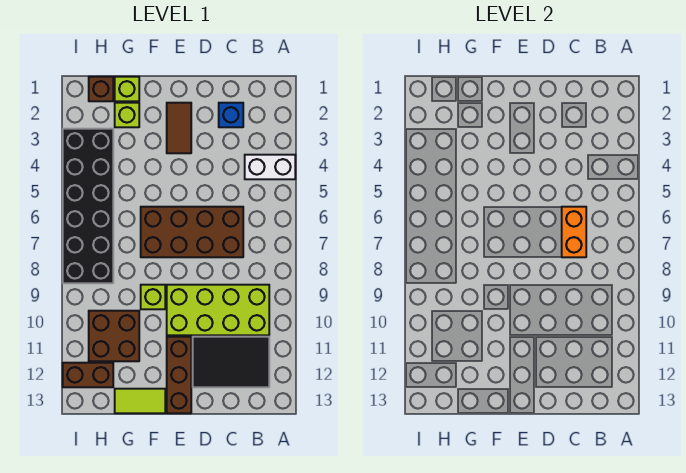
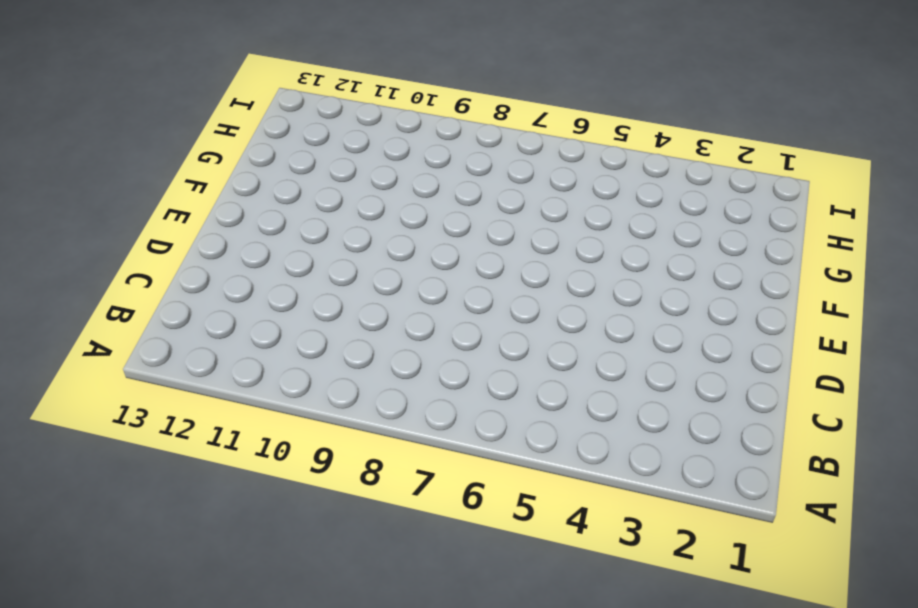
none -> white 1x2 brick [245,155,295,179]
none -> lime 2x4 brick [167,285,269,335]
none -> black 2x3 tile [193,337,269,387]

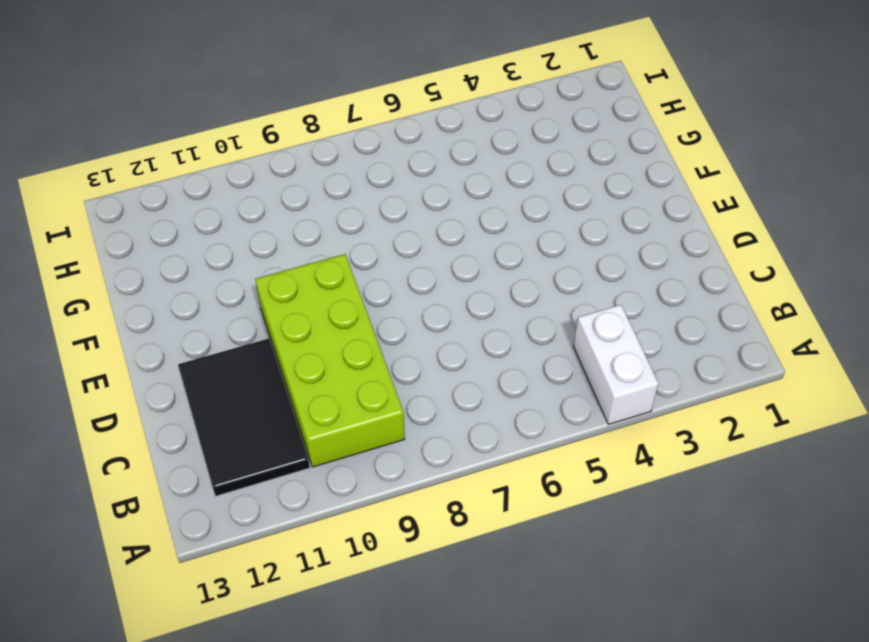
none -> blue 1x1 brick [219,103,243,127]
none -> brown 2x4 brick [141,207,243,257]
none -> brown 1x2 tile [167,103,191,153]

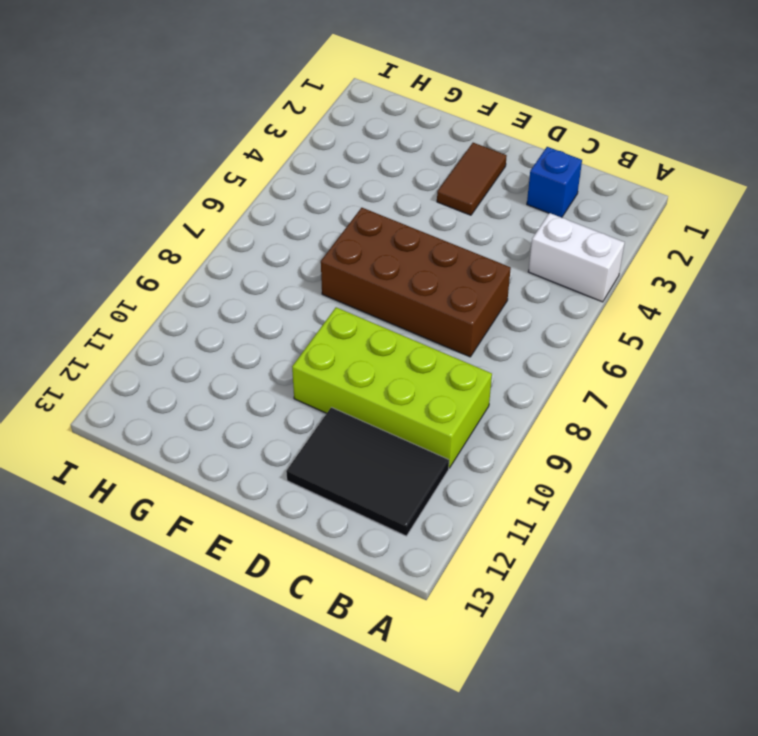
none -> brown 1x3 brick [167,337,191,413]
none -> lime 1x1 brick [141,285,165,309]
none -> lime 1x2 tile [115,389,165,413]

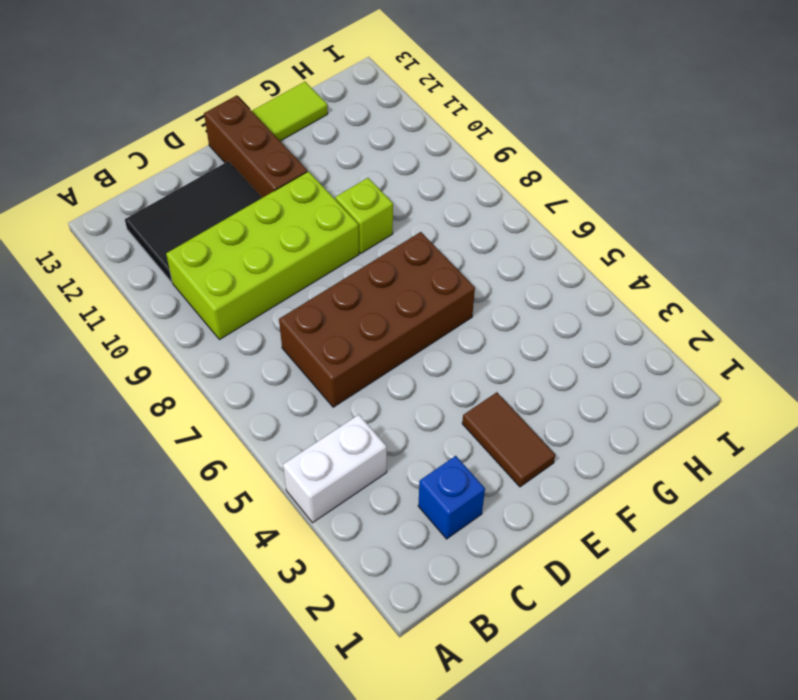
none -> lime 1x1 brick [115,77,139,101]
none -> lime 1x1 brick [115,103,139,127]
none -> brown 2x2 brick [89,311,139,361]

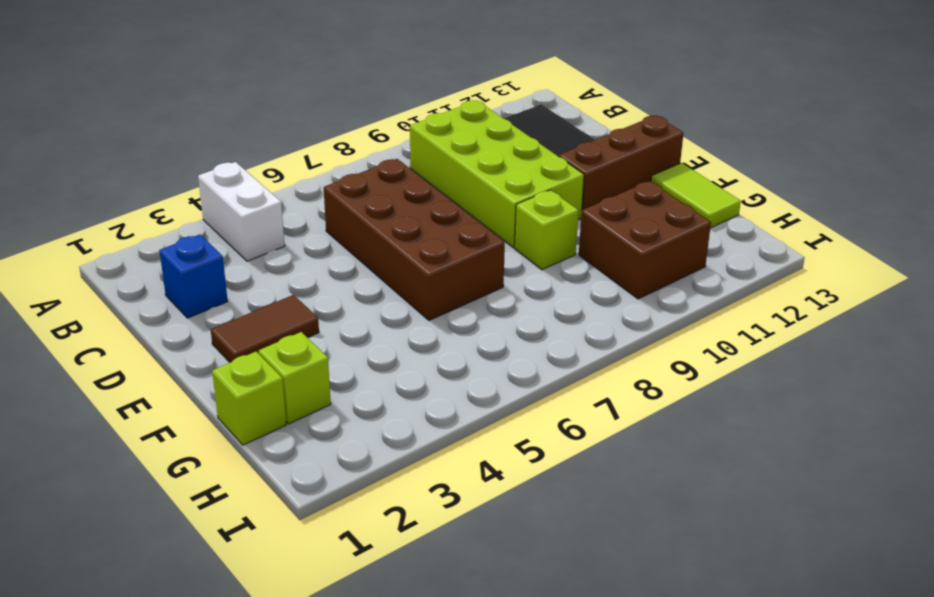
none -> brown 1x1 brick [89,77,113,101]
none -> black 2x6 brick [63,129,113,283]
none -> brown 1x2 brick [63,363,113,387]

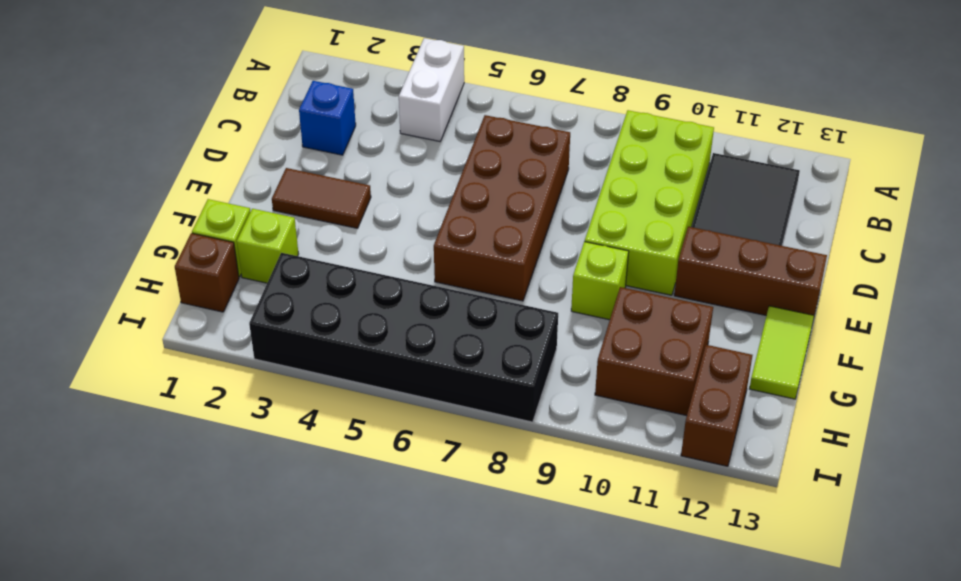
none -> orange 1x2 brick [562,207,586,257]

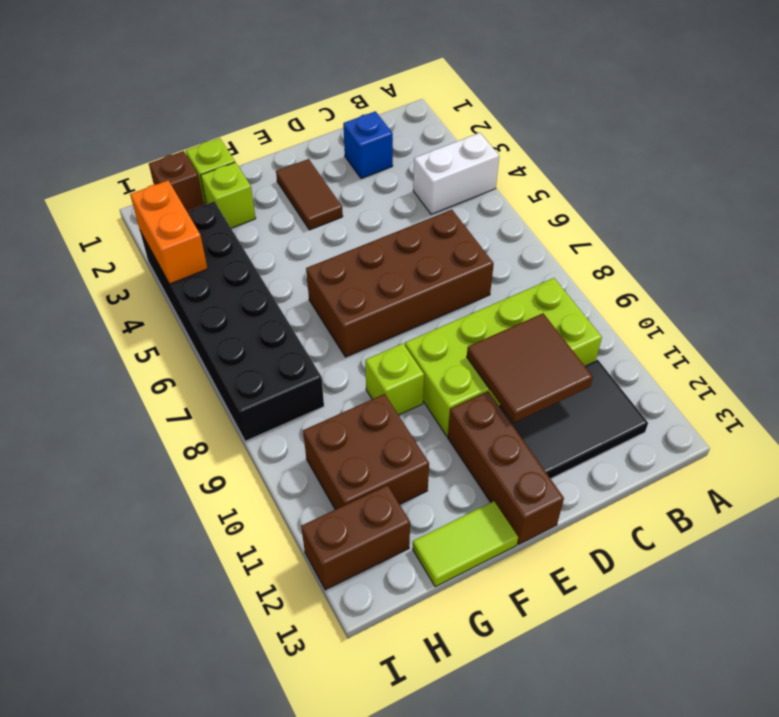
brown 2x2 tile [467,313,593,423] -> none
orange 1x2 brick [130,180,207,284] -> orange 1x2 brick moved to [562,207,586,257]

